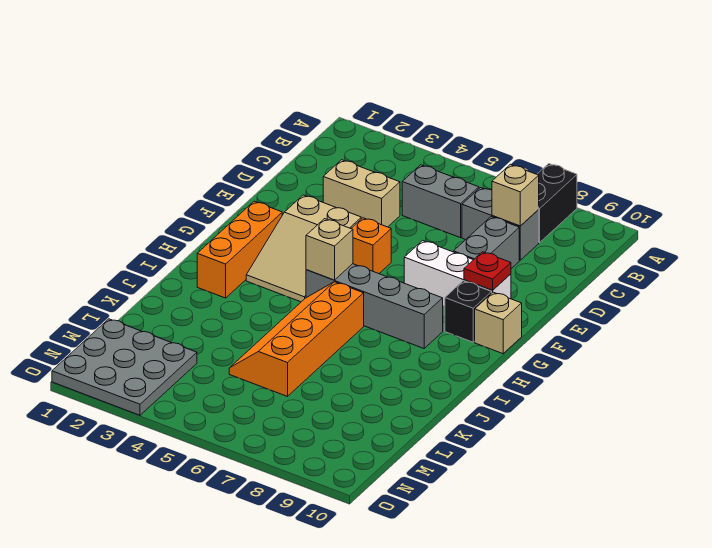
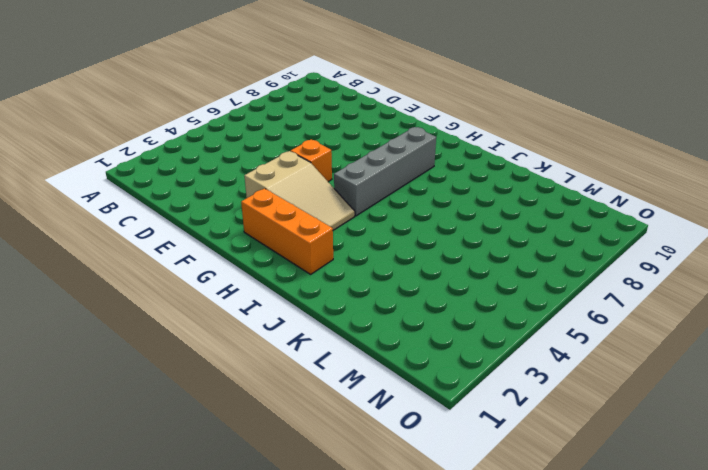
none -> black 1x2 brick [537,164,577,243]
none -> grey 1x2 brick [402,165,479,238]
none -> grey 1x2 brick [462,188,539,260]

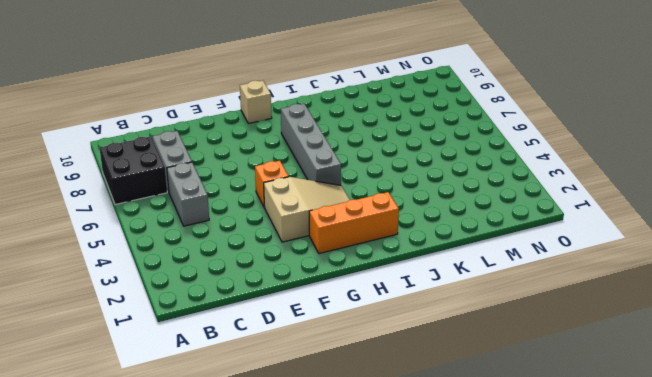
black 2x2 brick [100,136,167,205] -> black 1x2 brick [537,164,577,243]
none -> tan 1x2 brick [323,160,400,227]
none -> grey 1x2 brick [453,217,519,269]
none -> white 1x3 brick [404,241,511,306]

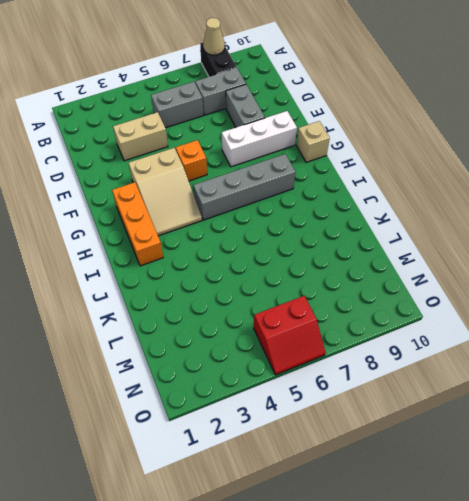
tan 1x1 cone [203,18,225,55] -> none
red 2x2 slope [254,296,326,375] -> none
none -> black 1x1 brick [445,281,492,342]
none -> orange 2x4 slope [229,282,364,397]
none -> grey 3x3 plate [52,319,197,415]

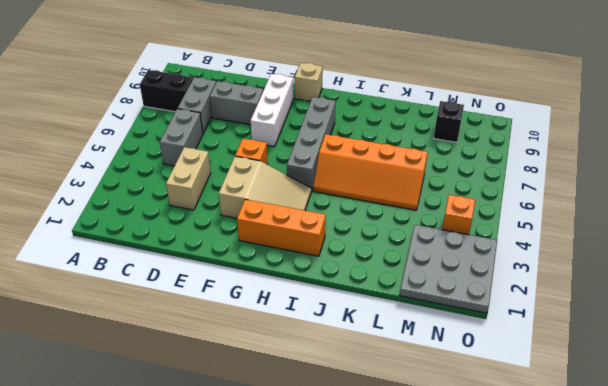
black 1x1 brick [434,101,464,143] -> black 1x1 brick moved to [445,281,492,342]
orange 1x1 brick [442,195,475,235] -> none
none -> tan 1x1 brick [492,164,539,226]
none -> red 1x1 plate [464,252,511,290]
none -> tan 1x1 brick [306,219,353,280]

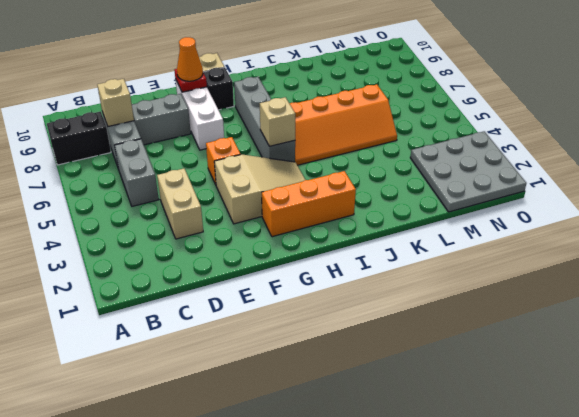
orange 1x1 cone [177,37,203,81] -> none

